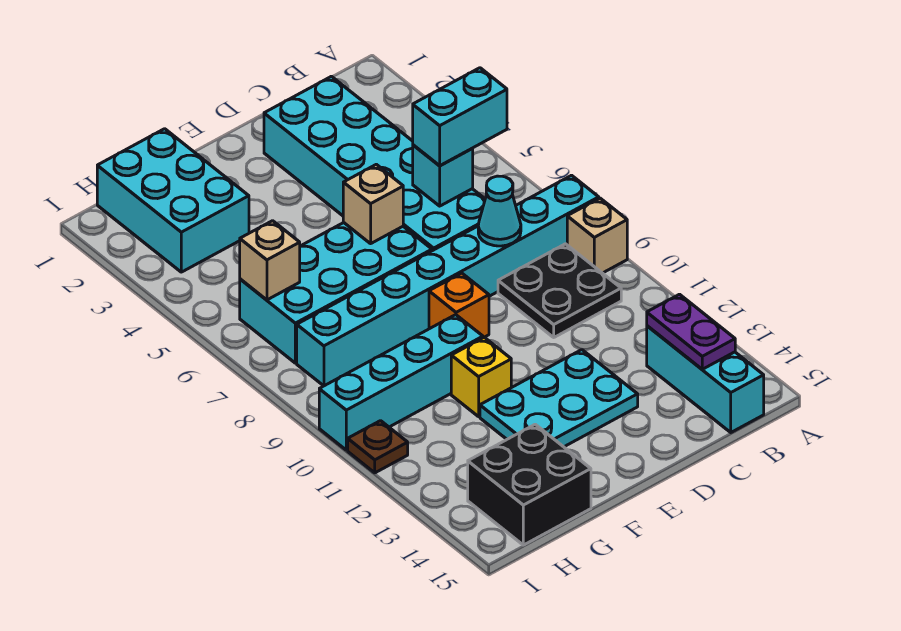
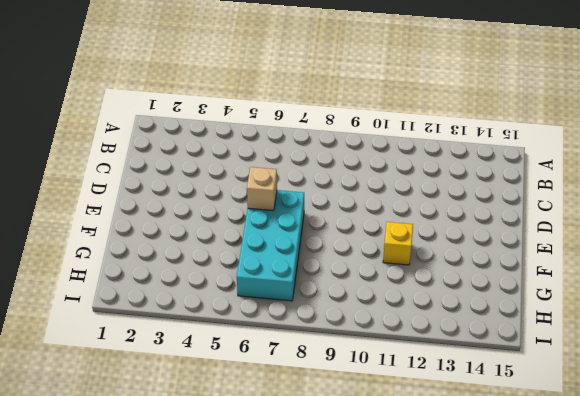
none -> cyan 1x8 brick [297,175,599,386]
none -> tan 1x1 brick [567,198,627,273]
none -> black 2x2 plate [498,244,621,337]

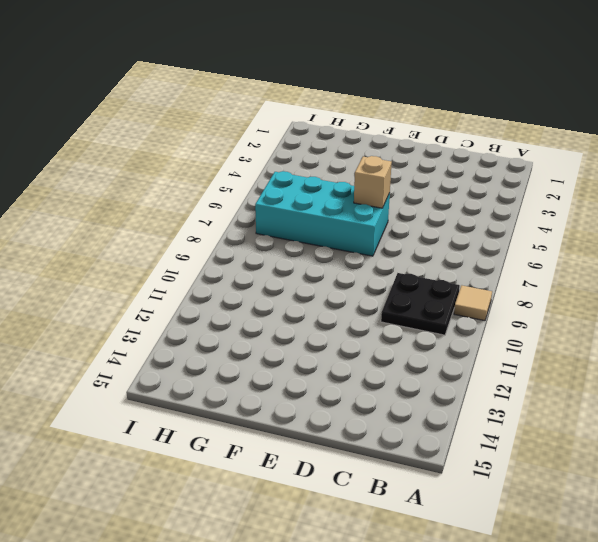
tan 1x1 tile [454,285,492,321] -> tan 1x1 brick [567,198,627,273]
none -> cyan 1x8 brick [297,175,599,386]
none -> cyan 1x3 brick [647,326,764,432]
none -> cyan 2x6 brick [264,76,485,251]

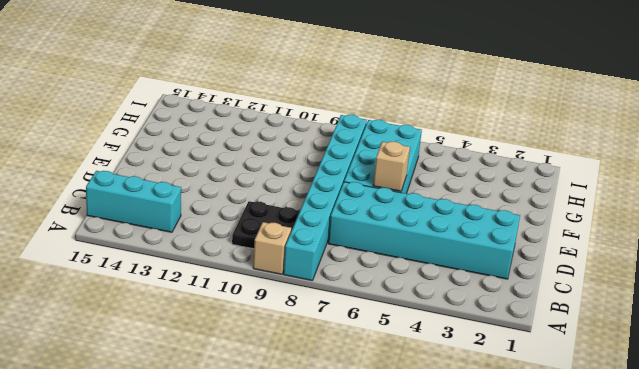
none -> cyan 2x3 plate [480,350,638,447]
none -> orange 1x1 brick [429,273,489,338]
none -> cyan 1x4 brick [319,315,483,450]

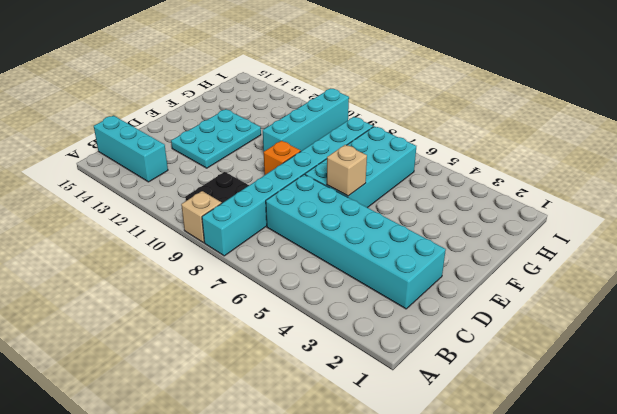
none -> yellow 1x1 brick [451,337,511,417]
none -> cyan 2x3 brick [97,129,249,272]
none -> black 2x2 brick [468,424,591,545]

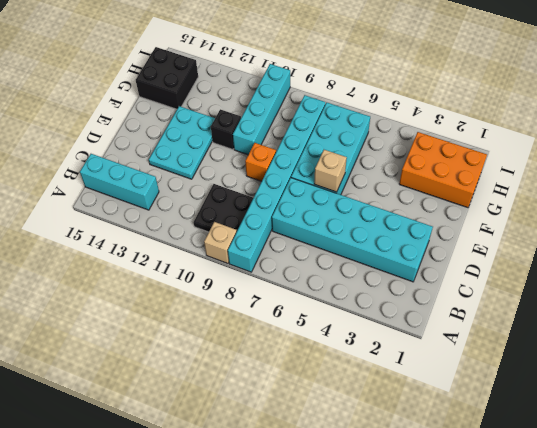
black 1x1 brick [211,109,241,149] -> yellow 1x1 brick [451,337,511,417]
orange 2x3 brick [399,132,487,208] -> cyan 2x3 brick [97,129,249,272]
none -> brown 1x1 plate [348,421,408,473]
none -> purple 1x2 plate [647,294,735,369]
none -> cyan 1x1 brick [413,145,473,206]

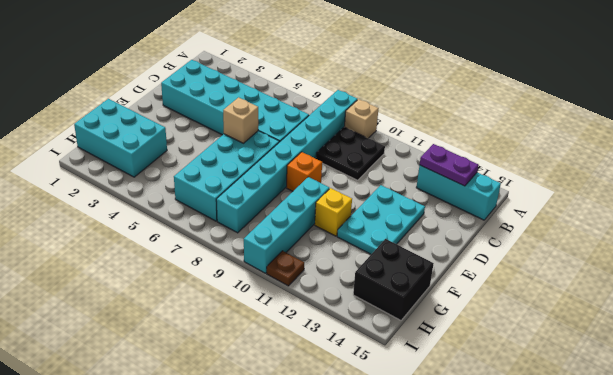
none -> cyan 1x1 brick [413,145,473,206]
none -> cyan 1x1 cone [478,176,521,246]
none -> tan 1x1 brick [240,221,300,300]

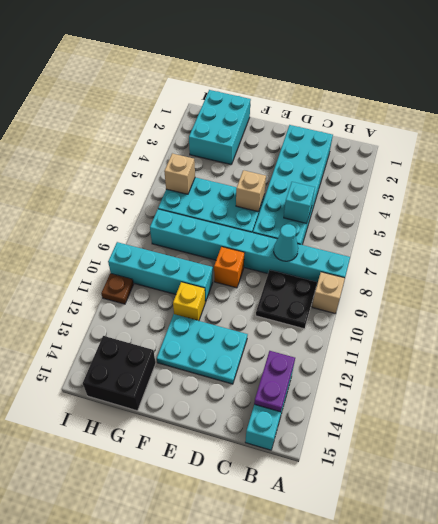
none -> cyan 1x2 brick [413,68,507,165]

